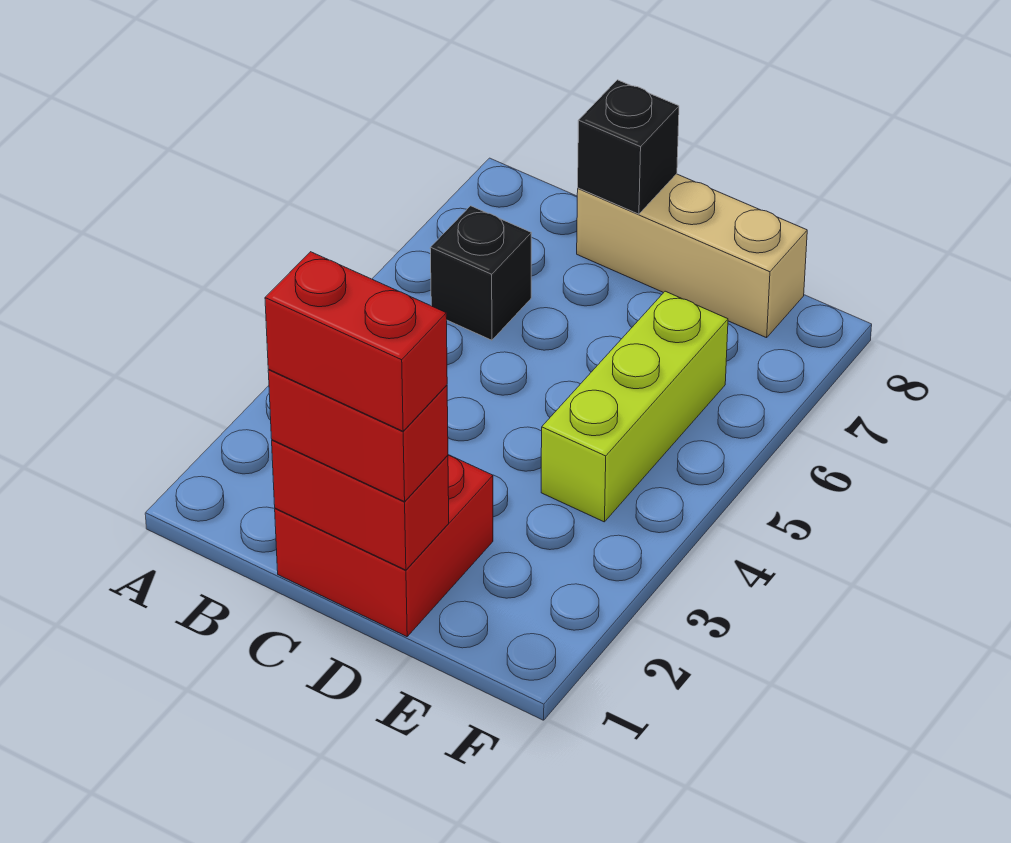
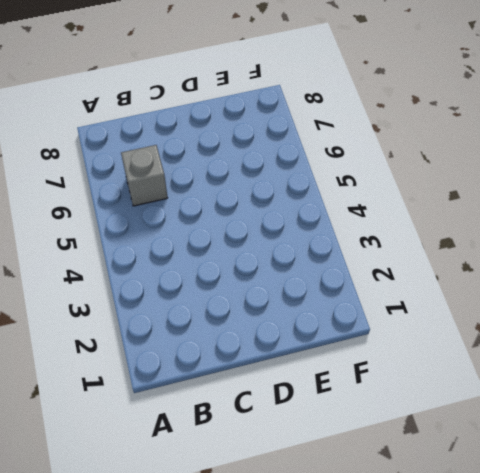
grey 1x1 brick [121,145,168,206] -> black 1x1 brick [430,206,531,340]
none -> red 2x2 brick [275,455,493,637]
none -> tan 1x3 brick [577,174,807,338]

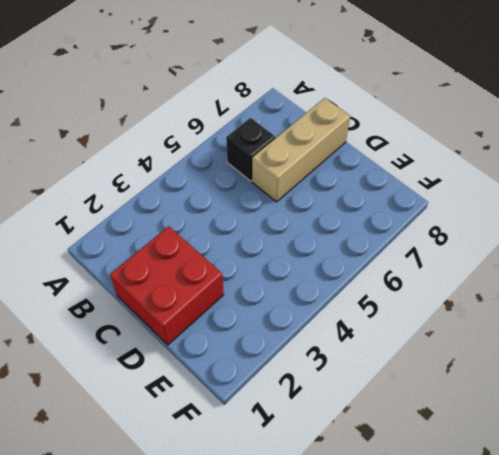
tan 1x3 brick [252,98,350,202] -> tan 1x3 brick turned to [577,174,807,338]
none -> lime 1x3 brick [541,291,728,522]
none -> red 1x2 brick [272,440,449,570]

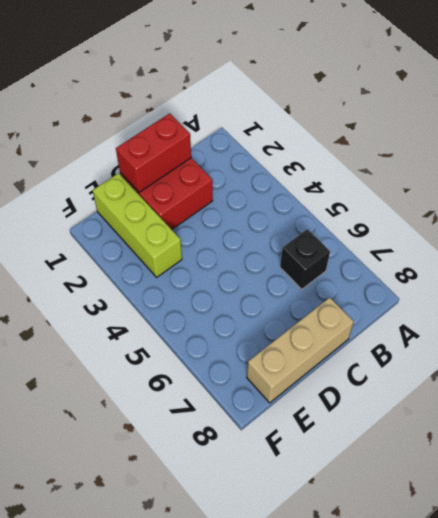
lime 1x3 brick [93,173,182,277] -> lime 1x3 brick moved to [541,291,728,522]
none -> black 1x1 brick [578,80,679,214]
none -> red 1x2 brick [268,370,448,502]

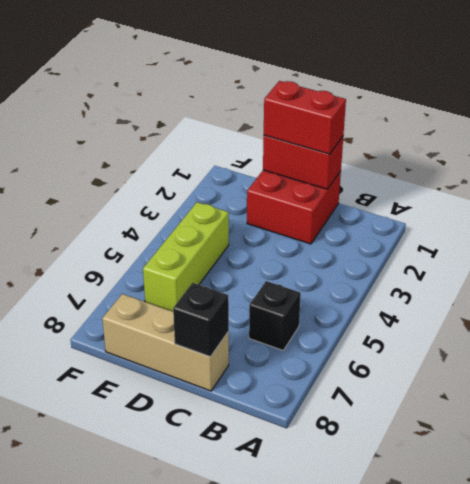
none -> red 1x2 brick [265,252,447,431]

